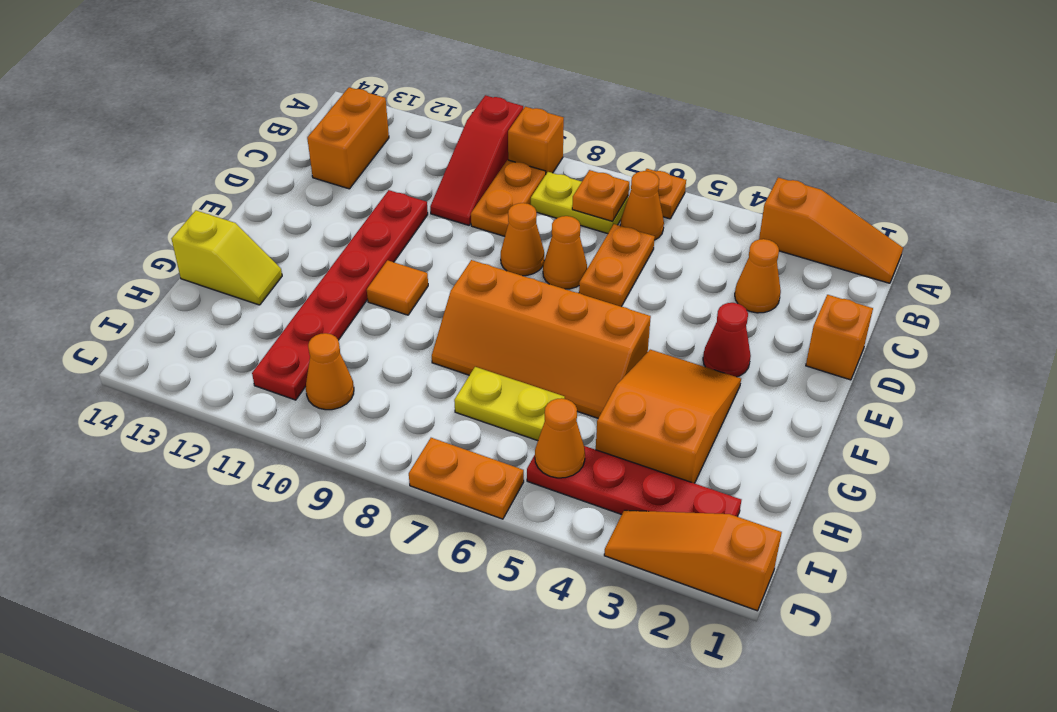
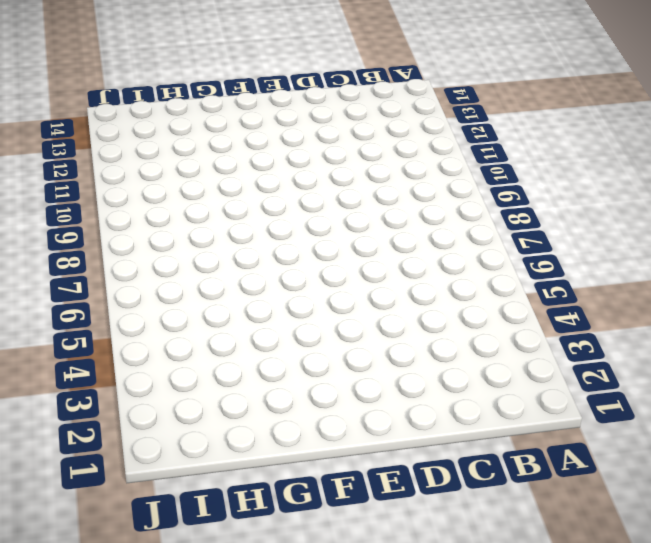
none -> orange 1x3 slope [759,178,903,283]
none -> orange 1x1 plate [645,169,686,219]
none -> orange 1x1 brick [508,107,564,174]

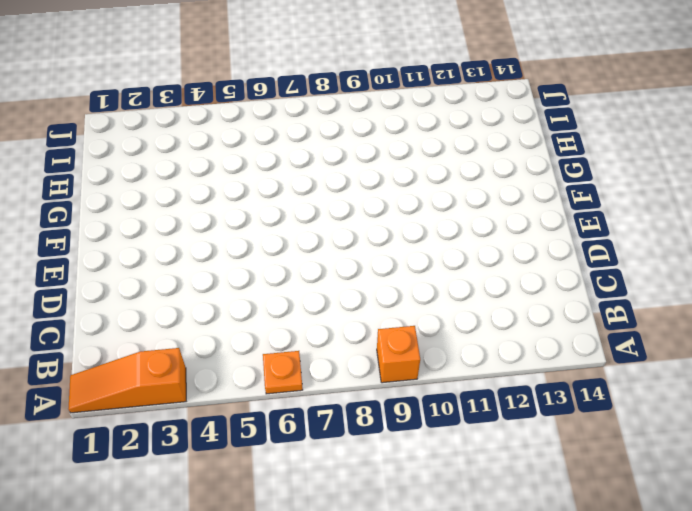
none -> red 1x3 slope [430,95,523,225]
none -> orange 1x1 cone [620,171,664,240]
none -> yellow 1x2 plate [531,172,628,234]

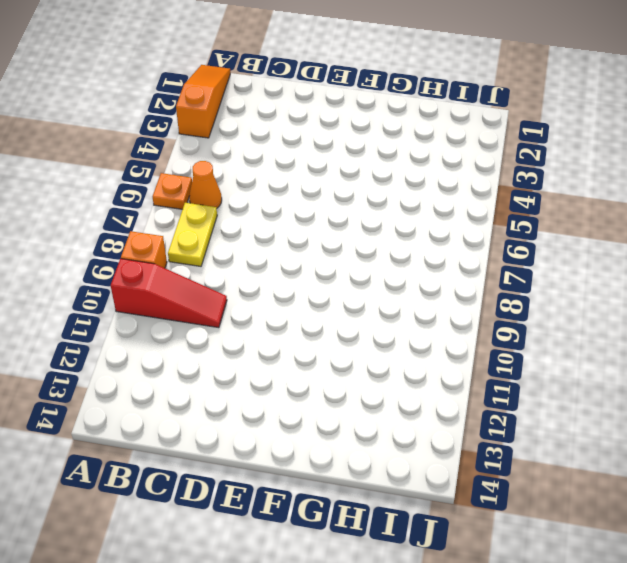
none -> orange 1x2 plate [471,160,546,236]
none -> orange 1x2 brick [307,87,389,189]
none -> orange 1x1 cone [735,239,781,313]

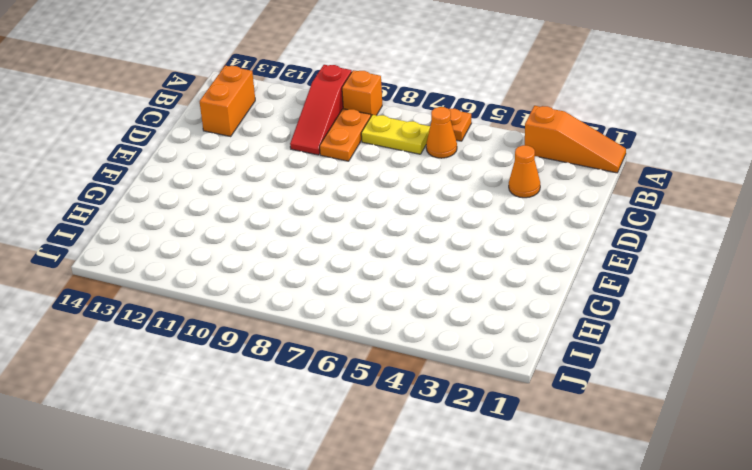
none -> orange 1x2 plate [579,224,655,307]
none -> orange 1x1 brick [806,295,873,380]
none -> orange 1x1 cone [543,216,587,289]

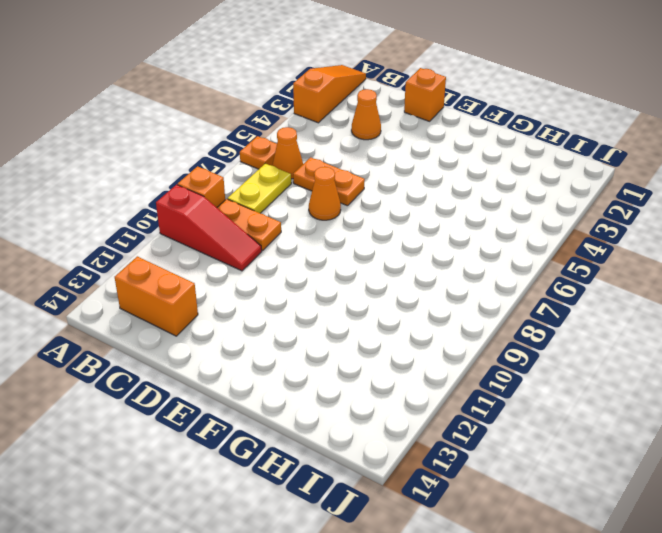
none -> orange 1x1 cone [501,203,544,276]
none -> red 1x6 plate [252,190,428,400]
none -> red 1x1 cone [703,303,751,377]

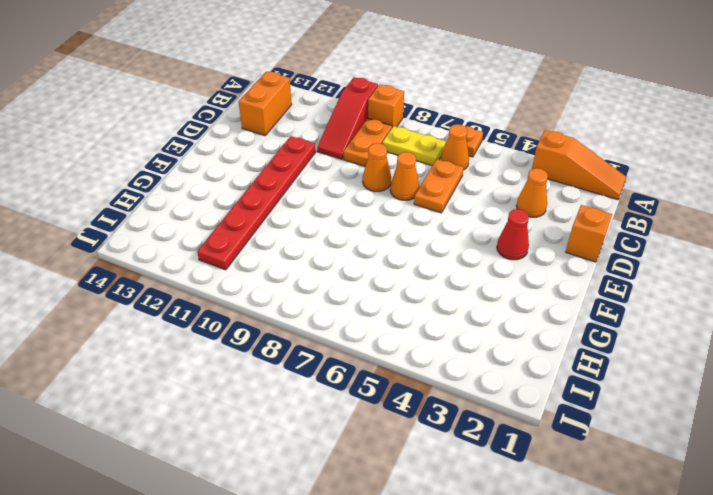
none -> orange 2x3 slope [596,350,741,483]
none -> orange 2x4 slope [432,260,651,418]
none -> orange 1x1 tile [367,260,428,315]

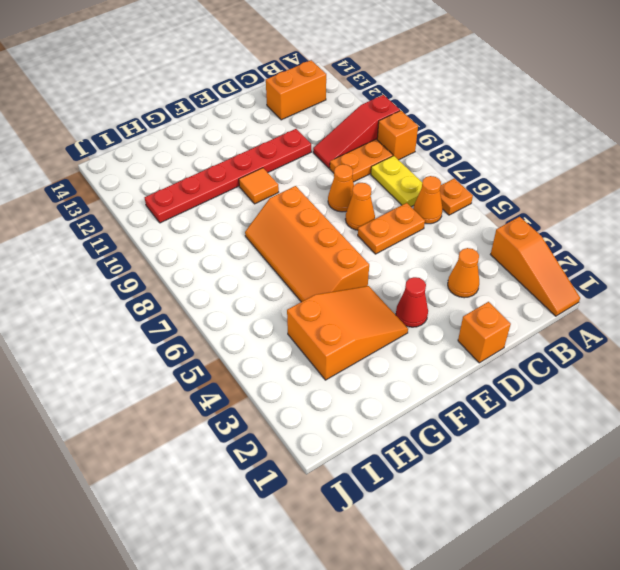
none -> yellow 1x2 slope [172,210,282,305]
none -> yellow 1x2 plate [454,367,565,441]
none -> red 1x4 plate [527,446,741,517]

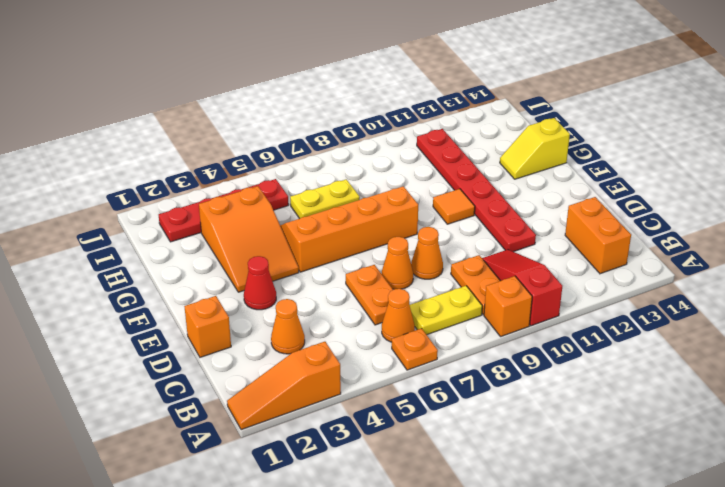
none -> orange 1x1 cone [306,333,354,410]
none -> orange 1x3 slope [604,510,782,611]
none -> orange 1x2 plate [409,438,524,519]

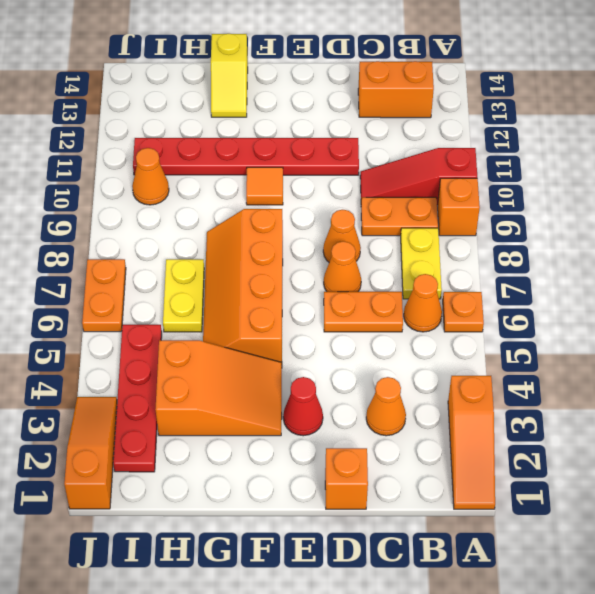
none -> orange 1x1 plate [572,170,629,221]
none -> orange 1x1 cone [535,398,585,478]

